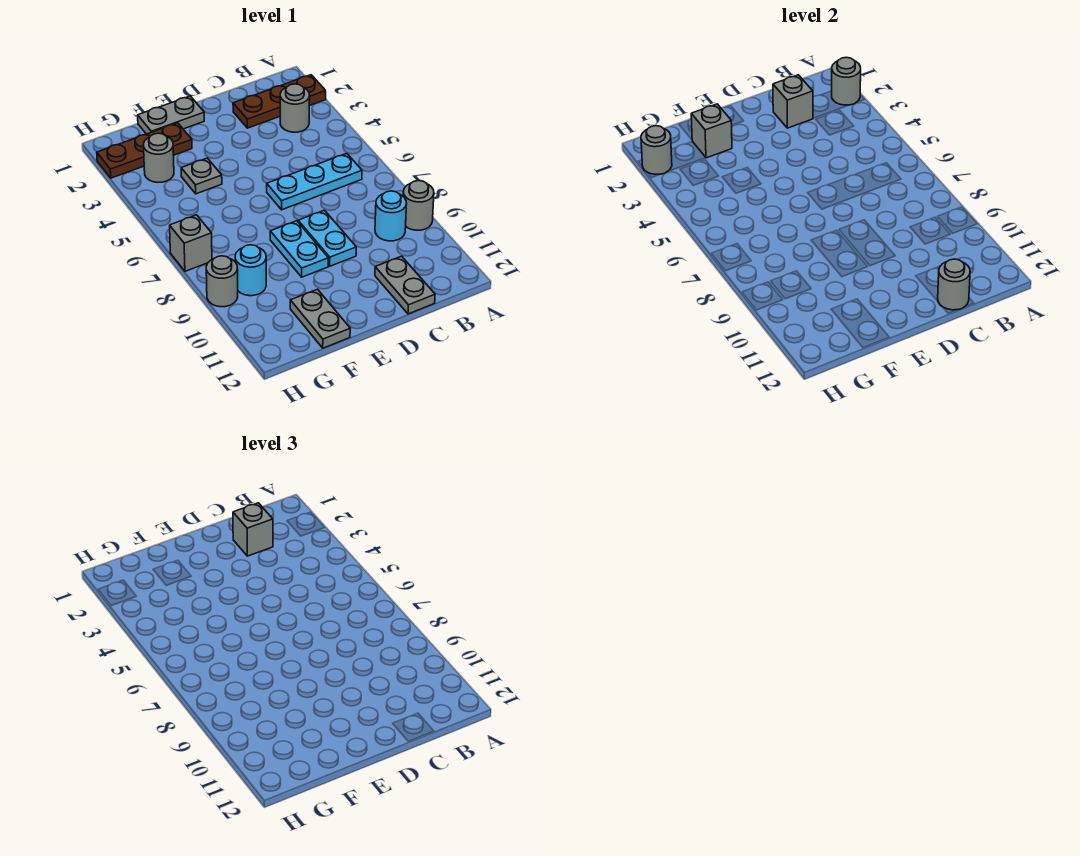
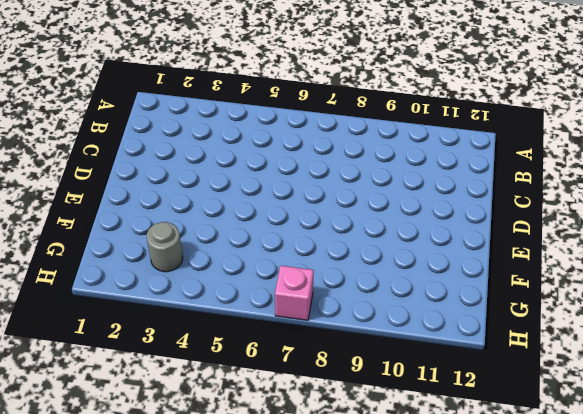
pink 1x1 brick [275,266,314,320] -> grey 1x1 brick [170,215,212,271]
none -> brown 1x3 plate [233,75,326,128]
none -> grey 1x1 round brick [403,181,434,230]
none -> grey 1x1 round brick [280,84,310,132]

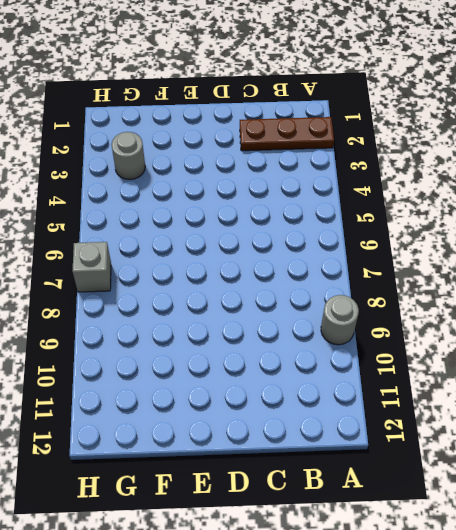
none -> grey 1x1 round brick [280,84,310,132]
none -> cyan 1x3 plate [267,153,362,210]
none -> cyan 1x1 round brick [375,191,407,241]

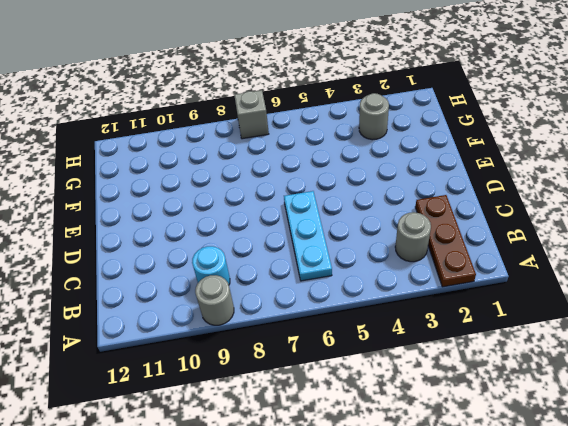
none -> grey 1x2 plate [375,256,435,314]
none -> cyan 1x2 plate [298,210,356,266]
none -> grey 1x2 plate [138,96,204,134]

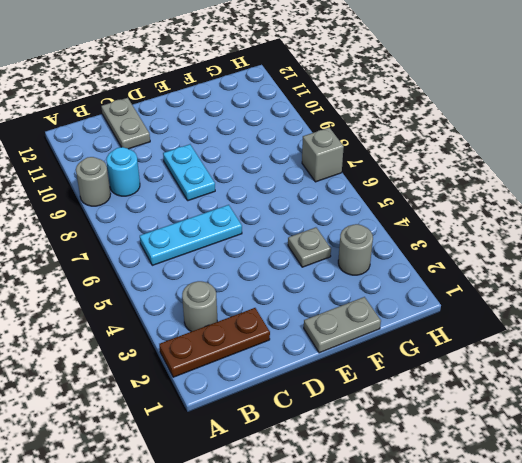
none -> cyan 1x2 plate [270,221,328,277]
none -> brown 1x3 plate [97,123,192,178]
none -> grey 1x2 plate [290,289,350,348]

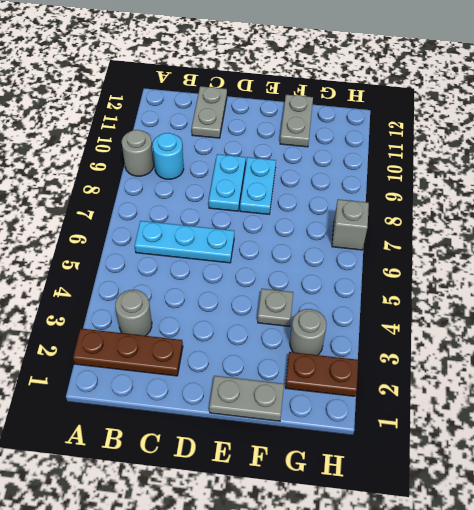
brown 1x2 plate [285,352,358,396] -> brown 1x3 plate [97,123,192,178]
none -> cyan 1x1 round brick [235,245,266,296]
none -> grey 1x1 round brick [206,256,238,307]
none -> grey 1x1 round brick [832,57,861,105]

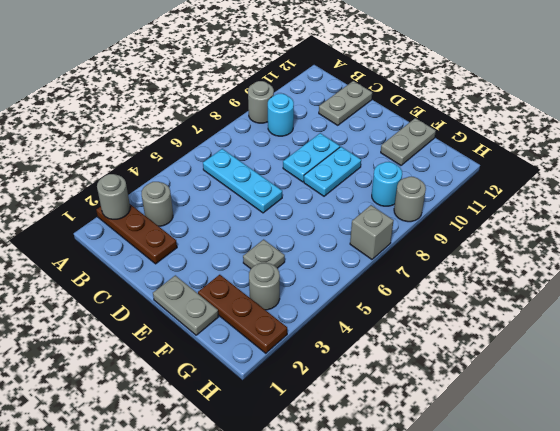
none -> grey 1x1 brick [773,75,813,128]
none -> grey 1x1 round brick [938,259,970,310]
none -> grey 1x1 brick [691,104,732,158]

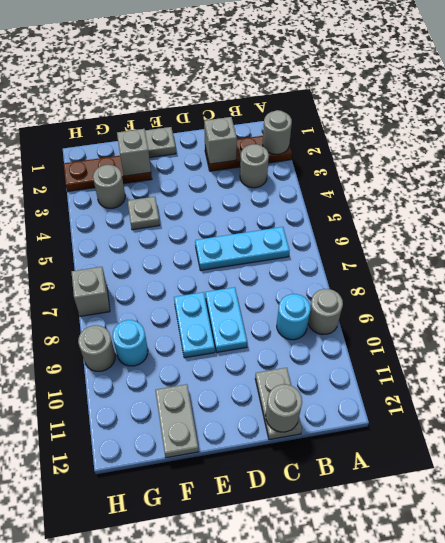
none -> grey 1x1 round brick [641,126,672,175]
none -> grey 1x1 brick [233,503,273,556]

